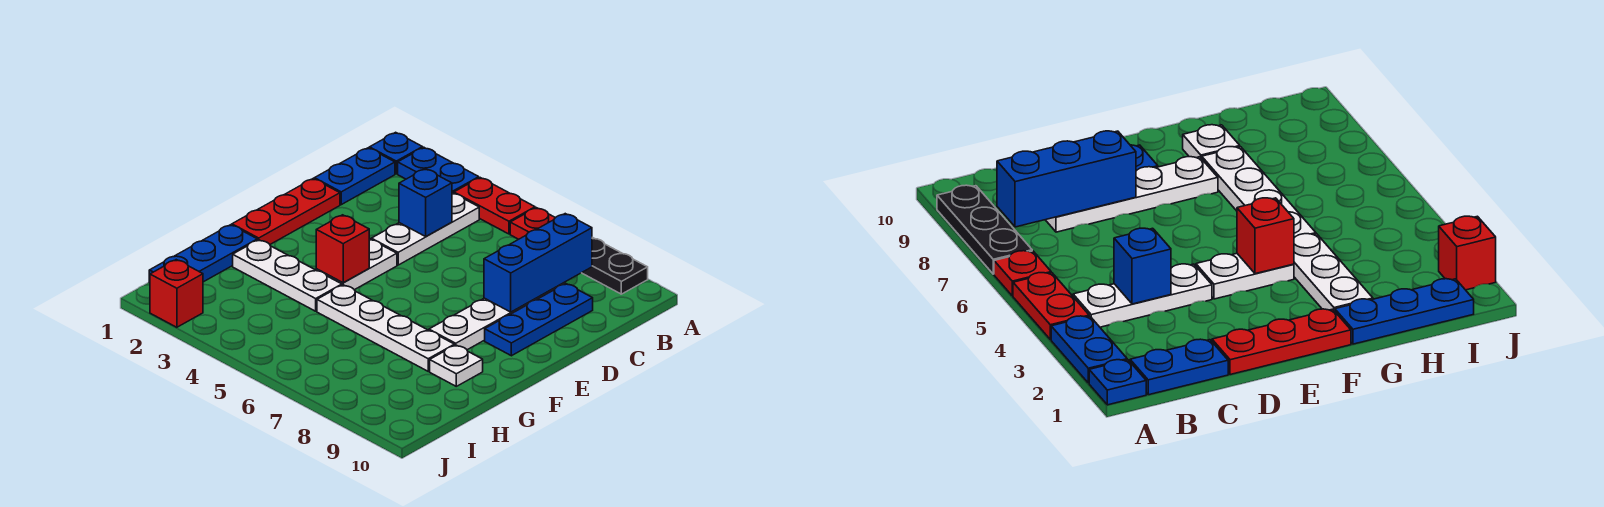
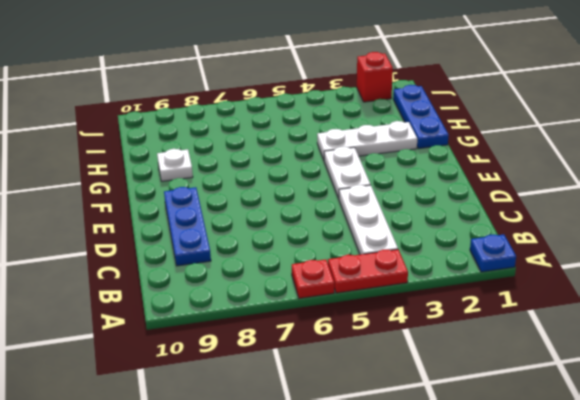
none -> blue 1x2 plate [398,148,479,193]
none -> black 1x3 plate [582,237,648,294]
none -> blue 1x2 plate [314,148,395,205]

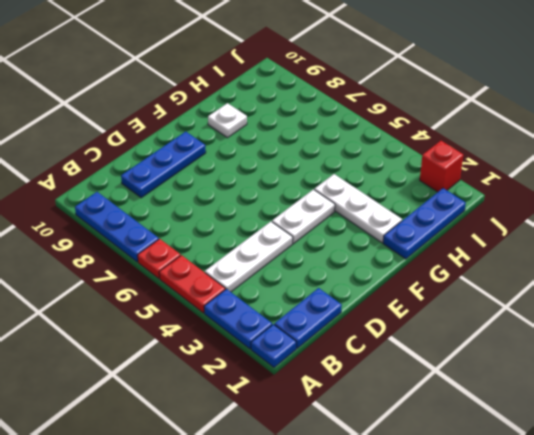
blue 1x3 plate [75,192,159,262] -> black 1x3 plate [582,237,648,294]
none -> white 1x4 plate [429,283,565,350]
none -> red 1x3 plate [232,179,340,244]
none -> white 1x4 plate [317,285,454,371]

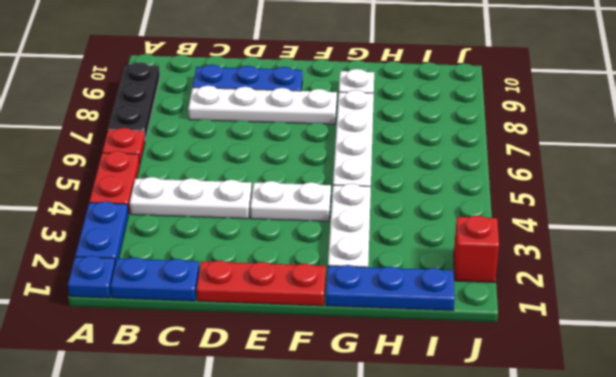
none -> blue 1x3 brick [484,214,592,312]
none -> blue 1x1 brick [399,169,452,236]
none -> red 1x1 brick [316,215,369,283]

